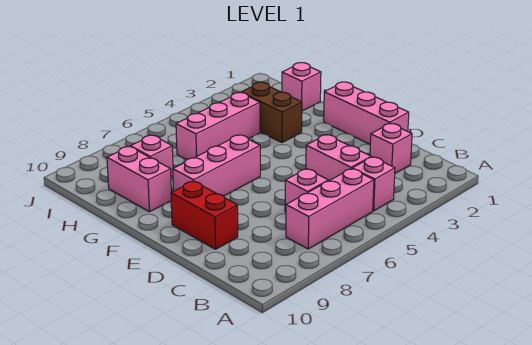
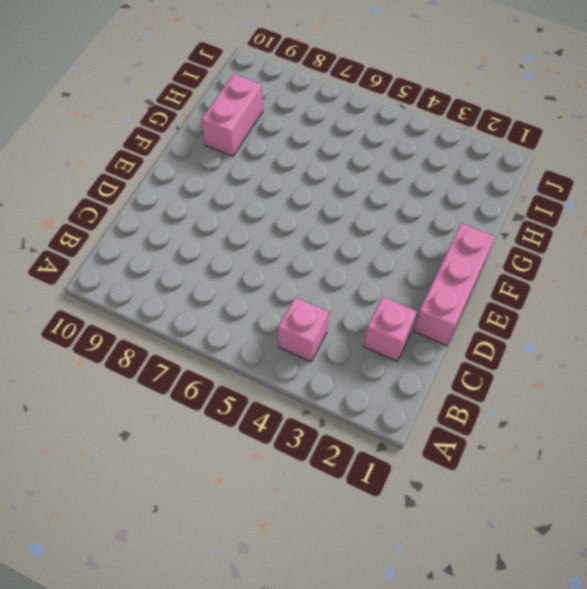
none -> pink 1x3 brick [286,169,374,249]
none -> pink 1x2 brick [306,135,371,181]
none -> pink 1x1 brick [285,169,329,212]

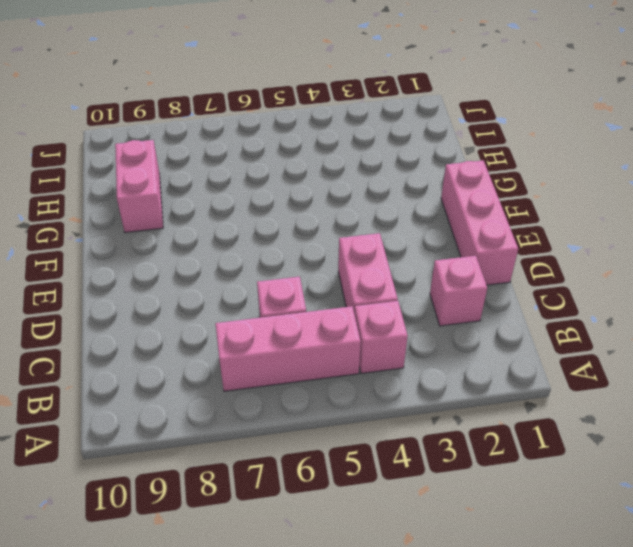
none -> red 1x2 brick [171,181,238,249]
none -> pink 1x3 brick [173,135,260,196]
none -> brown 1x2 brick [241,82,302,143]

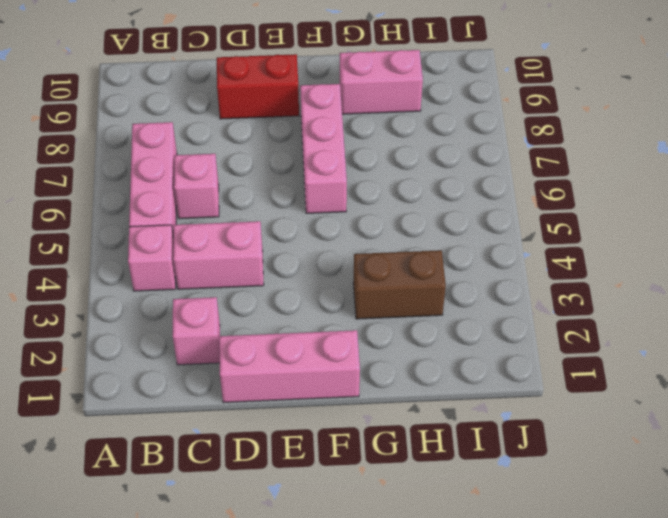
none -> pink 1x1 brick [282,63,321,111]
none -> pink 1x3 brick [176,93,260,160]
none -> pink 1x1 brick [131,135,173,178]

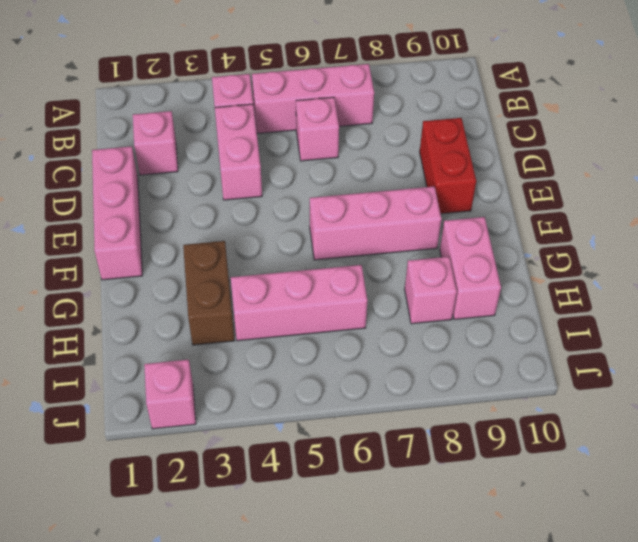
pink 1x1 brick [144,360,196,429] -> pink 1x1 brick moved to [282,63,321,111]

